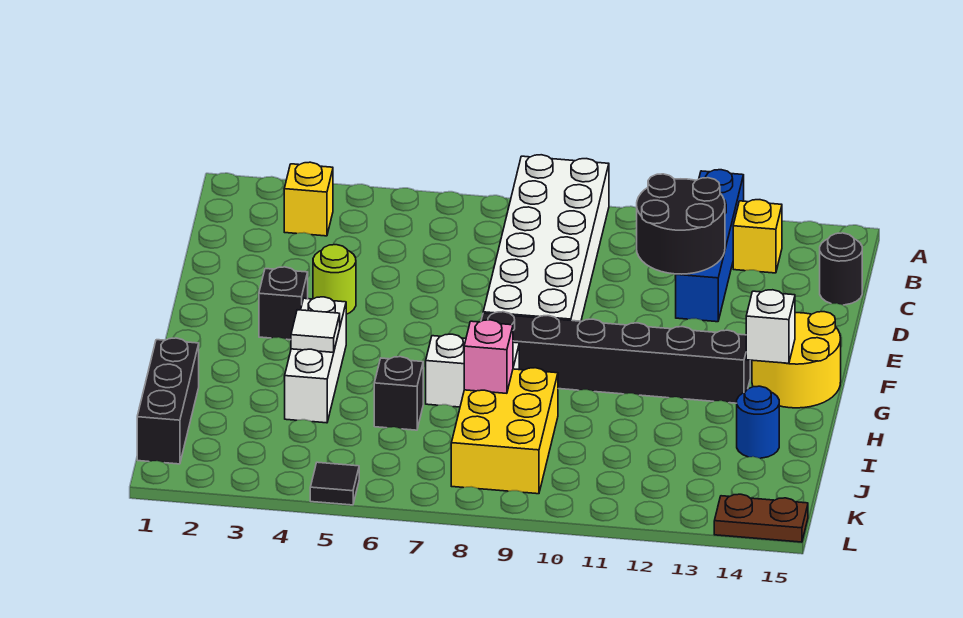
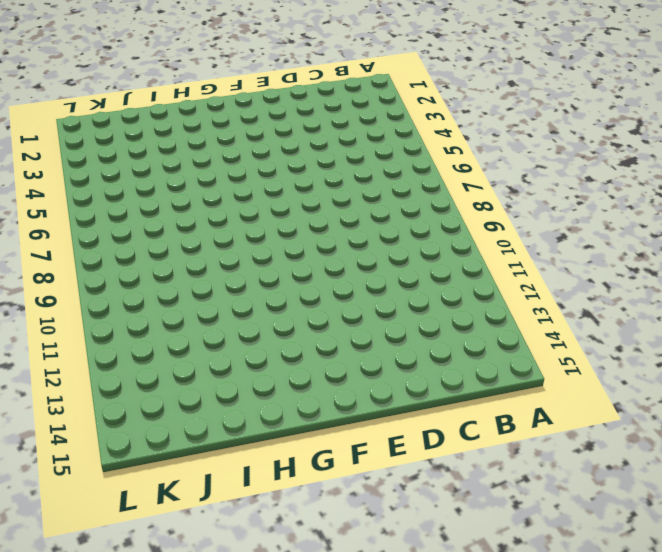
none -> white 2x6 brick [483,155,609,321]
none -> blue 1x4 brick [676,170,744,322]
none -> yellow 1x1 brick [284,162,333,236]

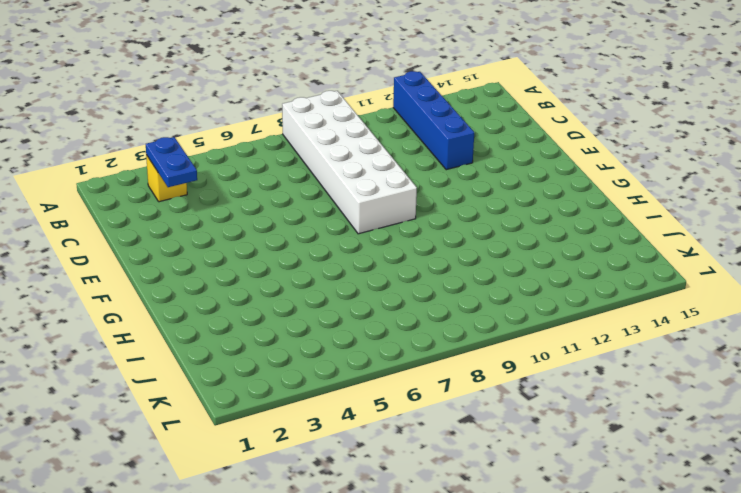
blue 1x2 plate [146,137,197,187] -> none
none -> yellow 1x1 brick [733,200,782,273]
none -> black 1x1 round brick [820,233,862,305]
none -> lime 1x1 round brick [313,245,356,314]

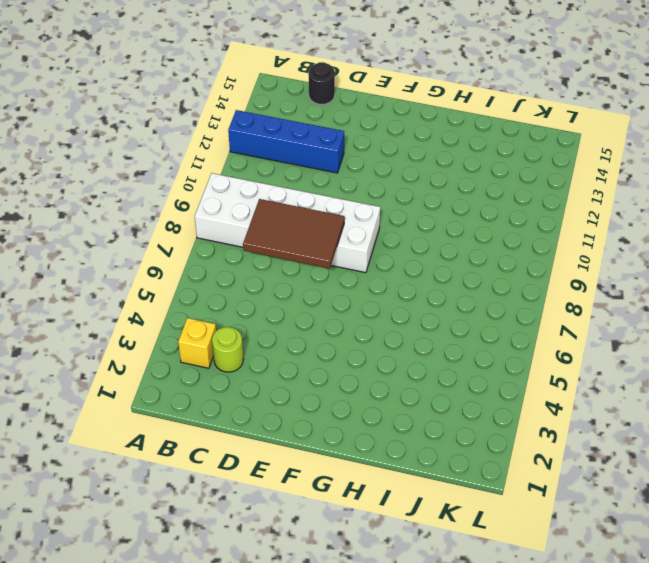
lime 1x1 round brick [212,327,243,372] -> lime 1x1 round brick moved to [313,245,356,314]
brown 2x3 tile [243,199,345,268] -> none
none -> yellow 1x1 brick [733,200,782,273]
none -> black 1x1 brick [259,267,308,340]
none -> yellow 2x2 round brick [752,312,841,408]

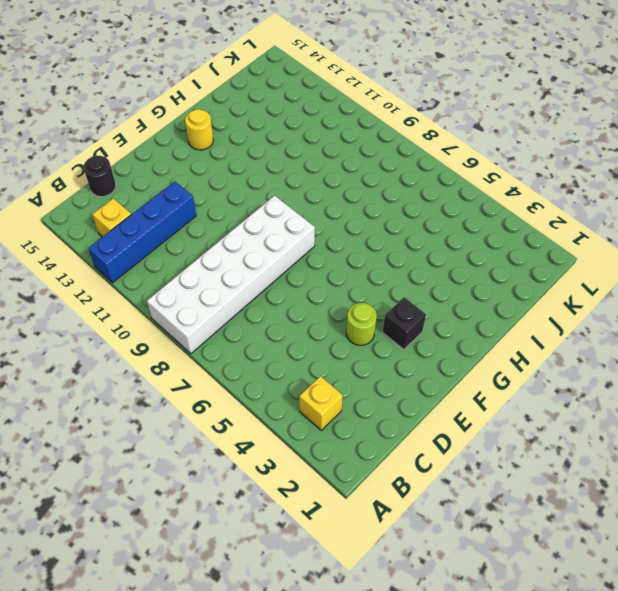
yellow 1x1 round brick [185,109,213,150] -> yellow 2x2 round brick [752,312,841,408]
none -> white 1x3 brick [285,297,346,423]
none -> black 1x6 brick [481,312,750,403]
none -> white 1x2 brick [426,334,519,407]

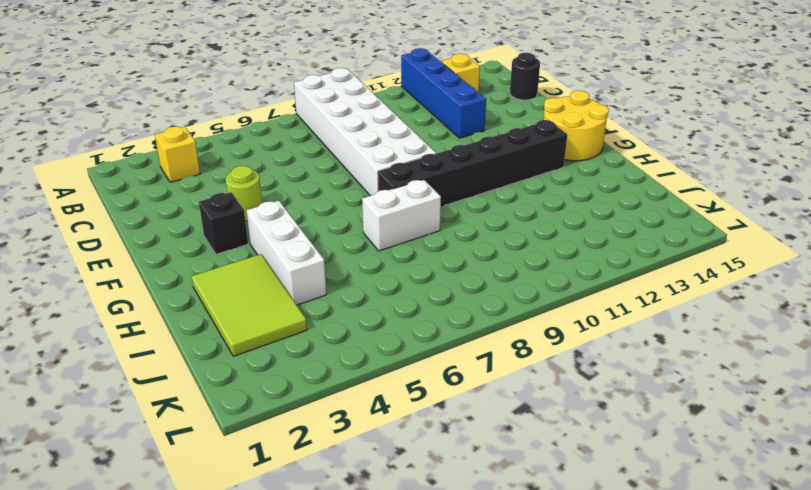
lime 2x3 tile [191,254,307,356] -> none
none -> black 1x3 brick [137,338,199,464]
none -> black 1x1 brick [374,357,423,430]
none -> yellow 2x3 brick [451,368,558,494]

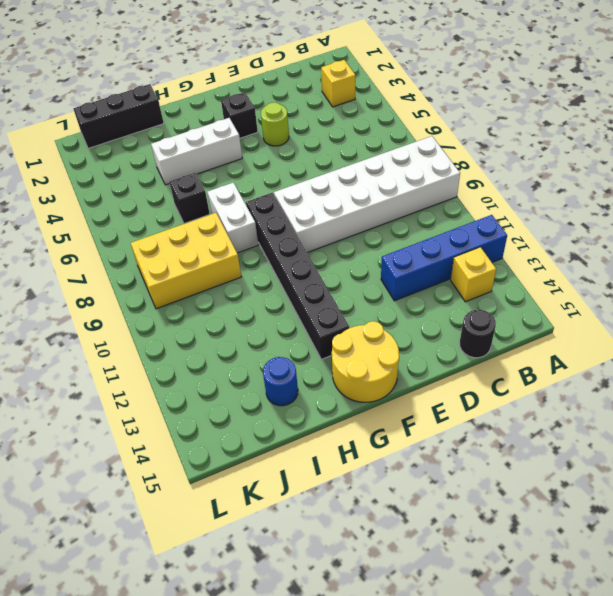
none -> black 1x1 tile [310,462,359,505]
none -> brown 1x2 plate [714,494,808,542]
none -> black 2x2 round brick [637,174,725,274]

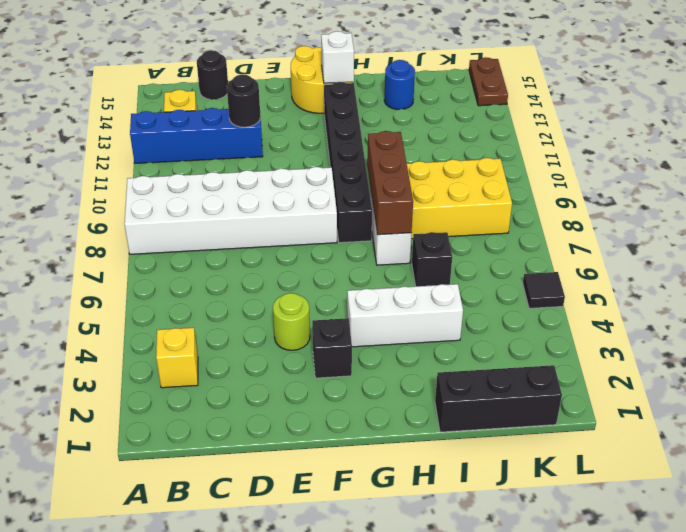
black 1x1 round brick [227,74,260,127] -> black 2x2 round brick [637,174,725,274]
brown 1x3 brick [367,131,413,235] -> none
none -> white 1x1 tile [291,310,340,352]
none -> pink 1x1 brick [464,320,513,393]

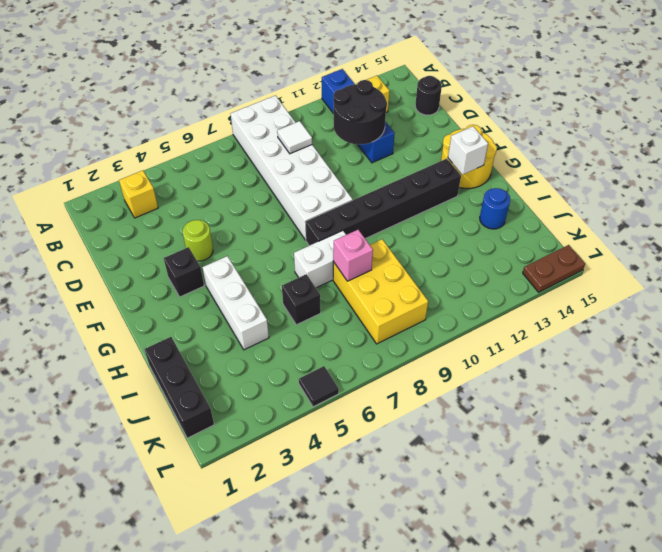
white 1x1 tile [277,121,312,154] -> white 1x1 tile moved to [291,310,340,352]

